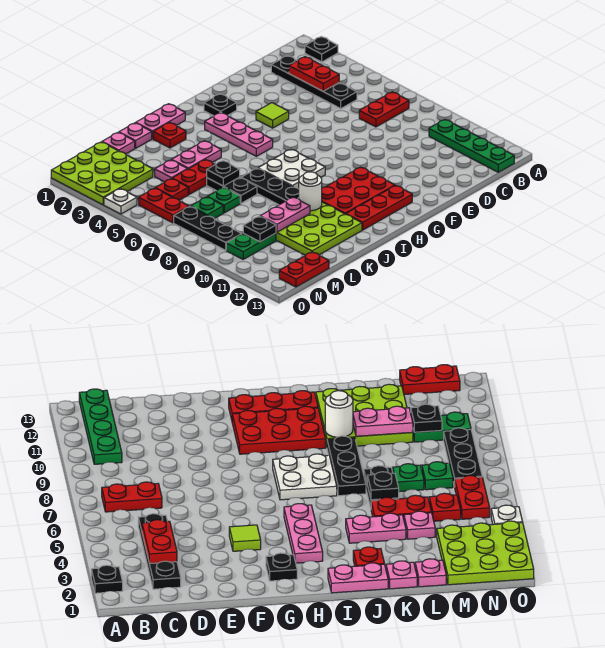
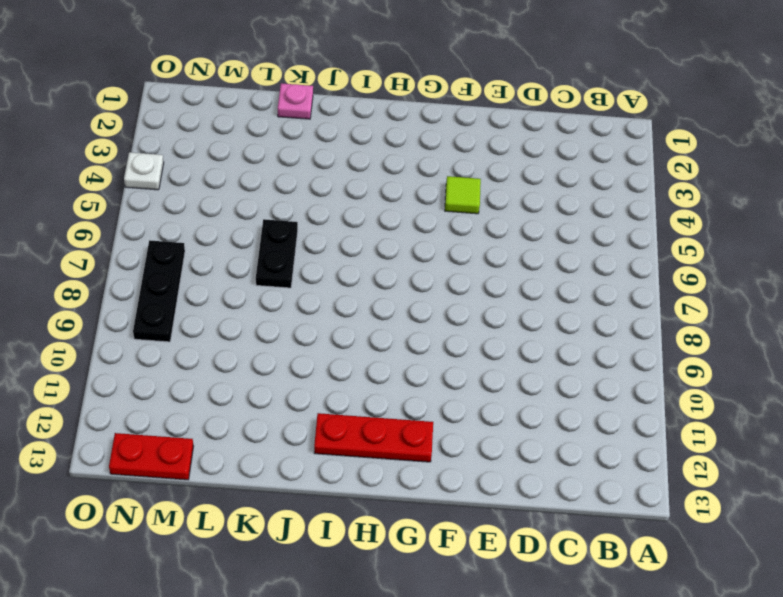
none -> black 1x1 plate [305,37,338,62]
none -> red 1x2 plate [359,92,409,127]
none -> green 1x4 plate [429,120,514,172]
none -> black 1x4 plate [271,56,357,108]

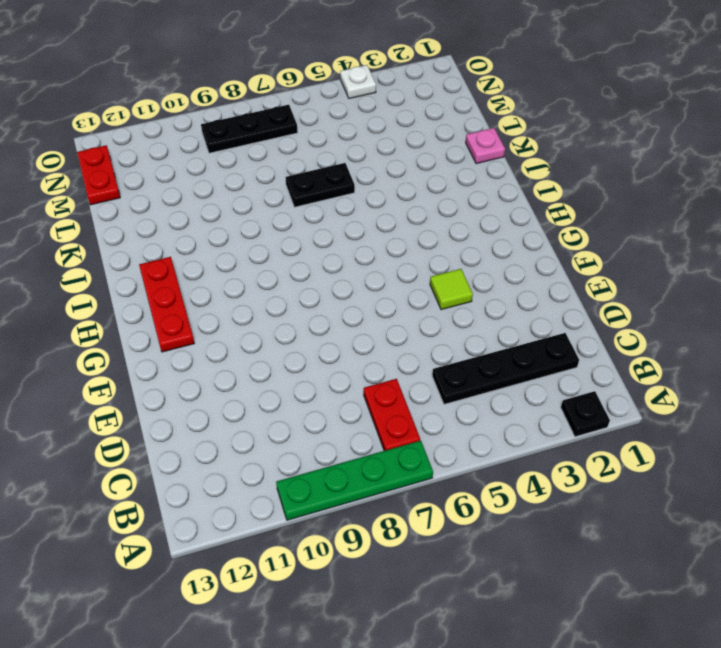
green 1x4 plate [276,441,433,520] -> green 1x4 plate moved to [429,120,514,172]
none -> black 1x1 plate [204,94,237,116]
none -> red 2x3 plate [322,167,395,214]
none -> pink 1x3 plate [205,113,273,156]
none -> white 2x2 plate [258,149,325,189]

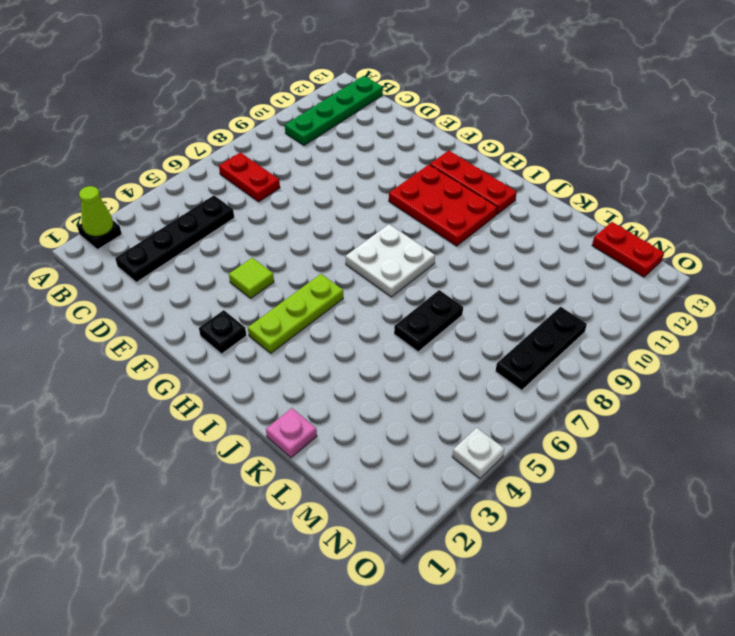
lime 1x1 cone [79,186,113,236] -> none
lime 1x3 plate [248,274,343,353] -> pink 1x3 plate [205,113,273,156]
none -> pink 1x2 plate [136,104,185,139]
none -> red 1x1 plate [153,122,186,148]
none -> pink 1x2 plate [172,141,221,169]
none -> black 1x3 plate [241,168,299,205]

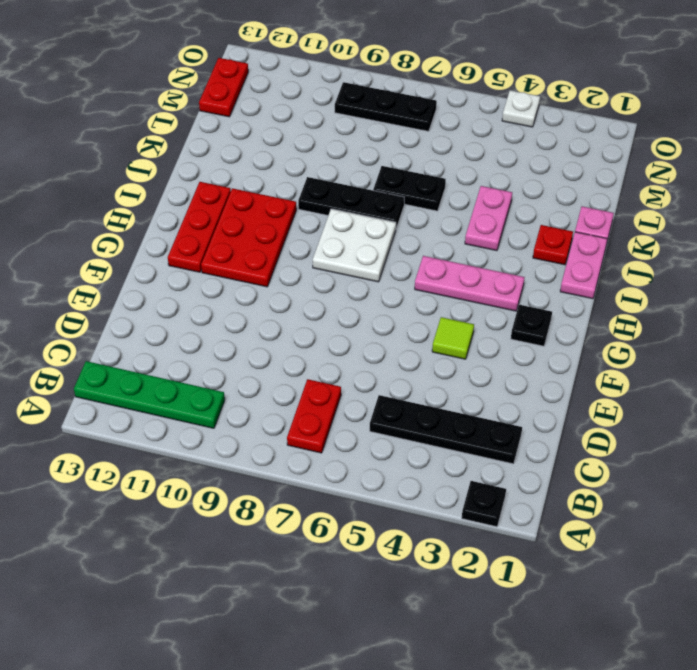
none -> lime 3x3 plate [276,202,362,255]
none -> red 1x2 plate [172,160,215,194]
none -> pink 1x1 plate [102,133,135,154]
none -> pink 1x1 plate [155,160,187,182]

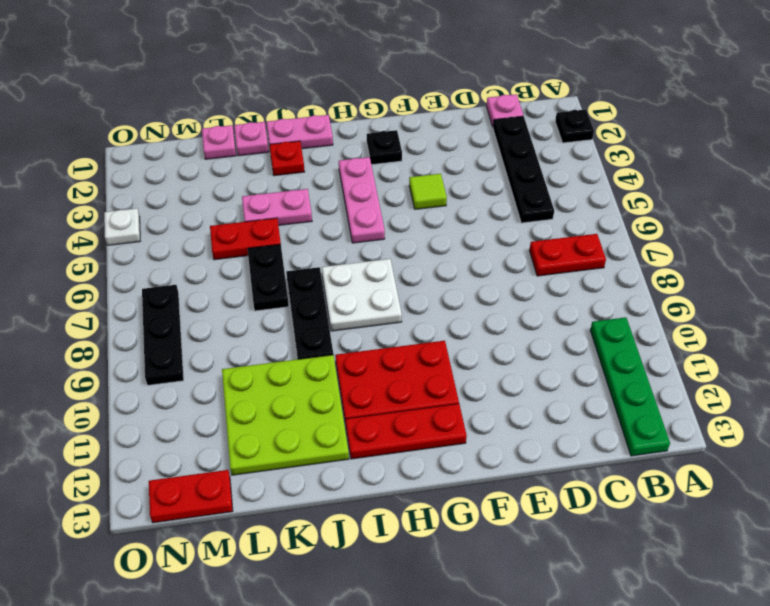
pink 1x1 plate [486,94,523,127] -> pink 1x1 plate moved to [155,160,187,182]
none -> green 1x1 plate [208,187,240,213]
none -> lime 3x3 plate [51,142,153,205]
none -> red 1x1 plate [155,179,188,200]
none -> green 1x1 plate [191,197,223,219]

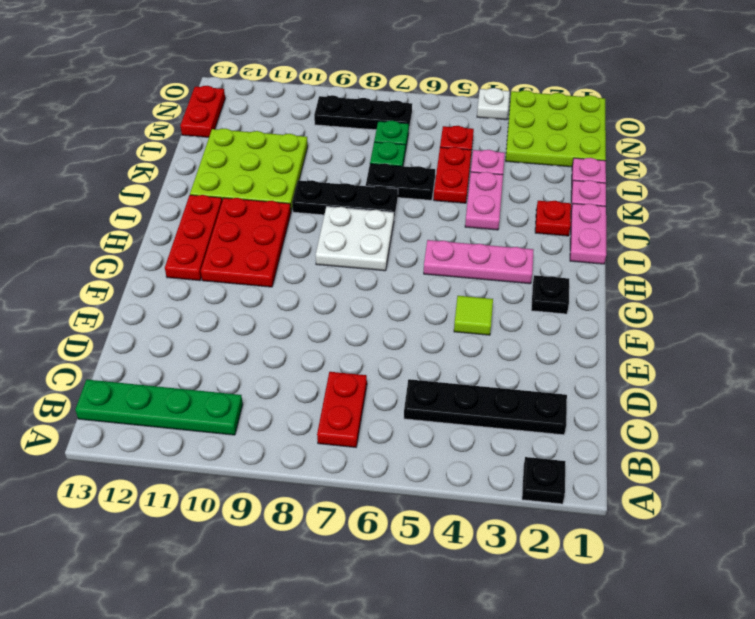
none -> green 1x2 plate [226,233,276,259]
none -> red 1x2 plate [139,188,189,223]
none -> red 1x2 plate [289,57,339,91]
none -> white 1x1 round brick [299,172,322,211]

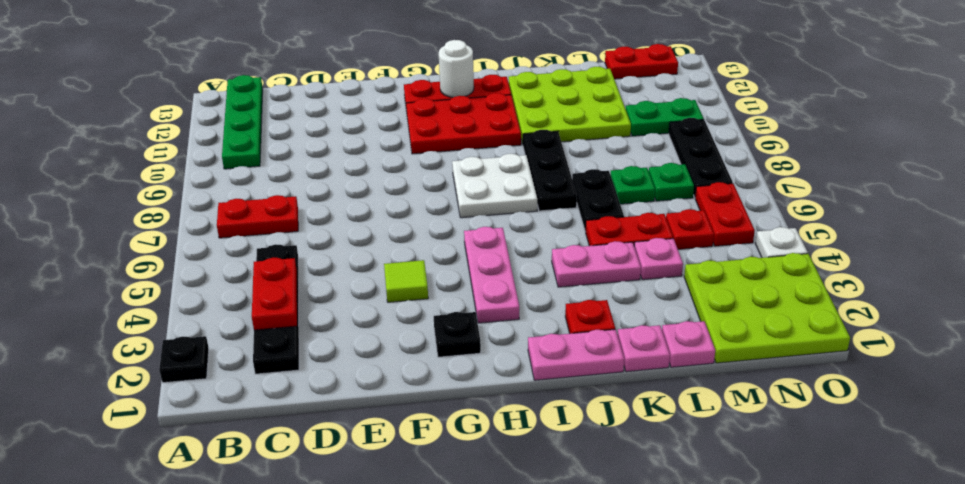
white 1x1 round brick [439,40,474,97] -> white 1x1 round brick moved to [299,172,322,211]
none -> black 1x1 plate [207,161,240,186]
none -> pink 1x2 plate [260,197,310,232]
none -> black 1x1 plate [243,216,276,242]

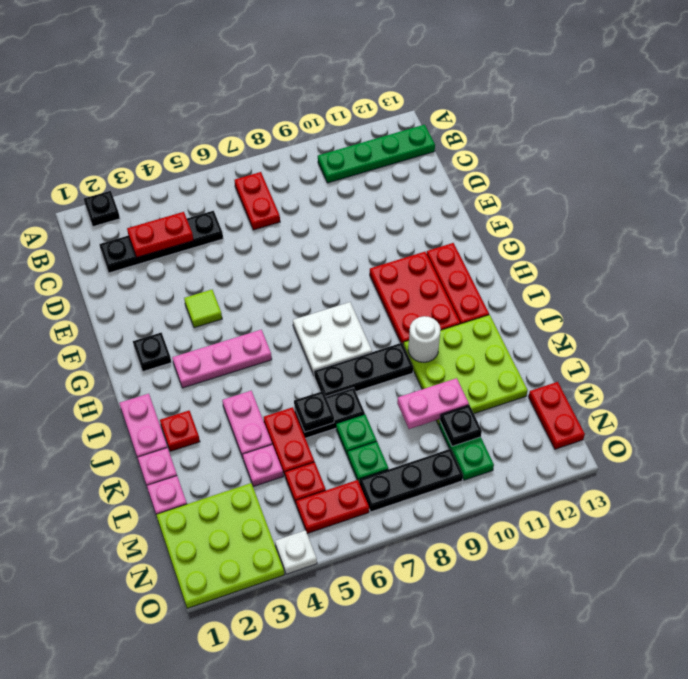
pink 1x2 plate [397,378,469,429] -> pink 1x2 plate turned to [260,197,310,232]

